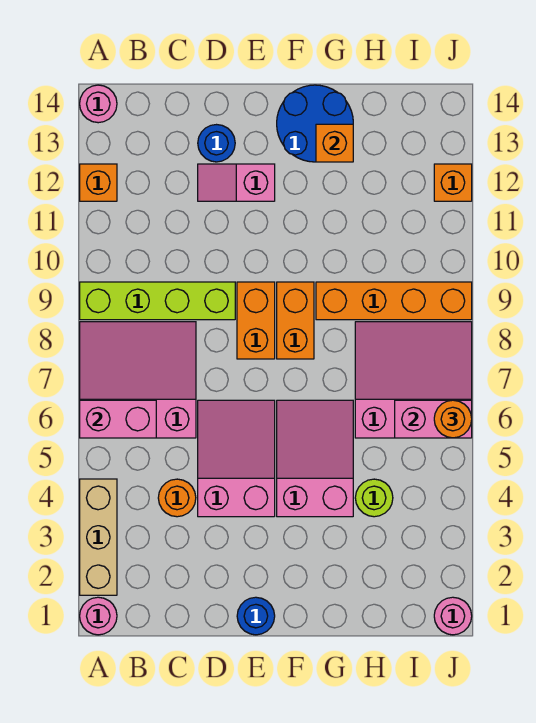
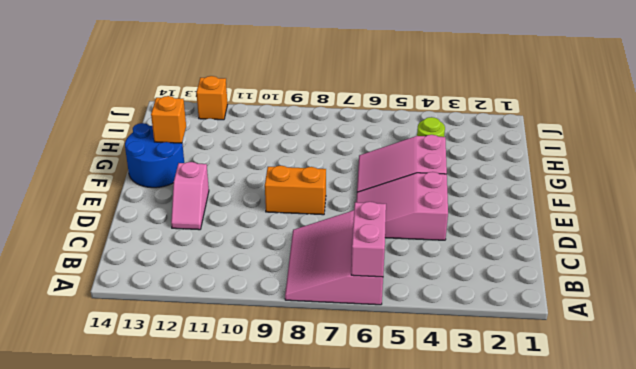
none -> pink 1x1 round brick [80,597,117,635]
none -> tan 1x3 brick [80,479,117,595]
none -> lime 1x4 brick [80,282,235,320]

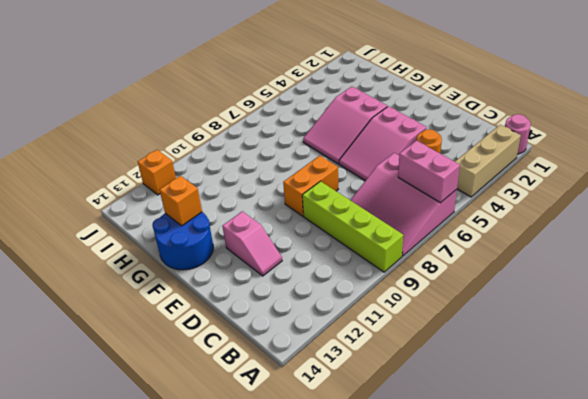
none -> orange 1x1 brick [80,164,117,201]
none -> pink 1x1 round brick [80,85,117,123]
none -> blue 1x1 round brick [198,125,235,162]

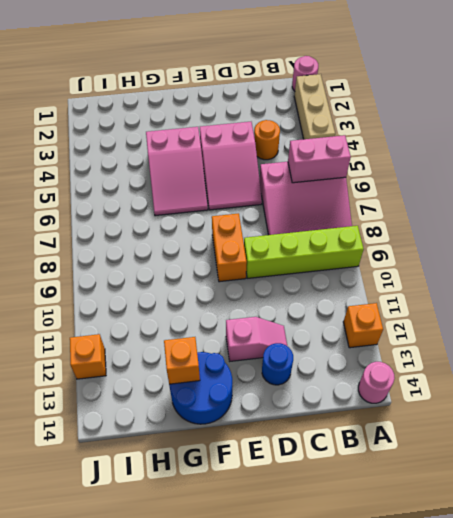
none -> blue 1x1 round brick [237,597,275,635]
none -> orange 1x2 brick [277,282,314,359]
none -> orange 1x4 brick [316,282,472,320]

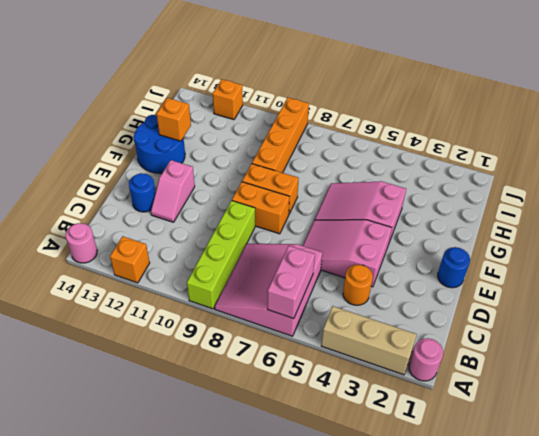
none -> lime 1x1 round brick [355,479,393,517]
none -> pink 3x3 slope [355,322,472,438]
none -> pink 1x1 round brick [434,597,472,635]

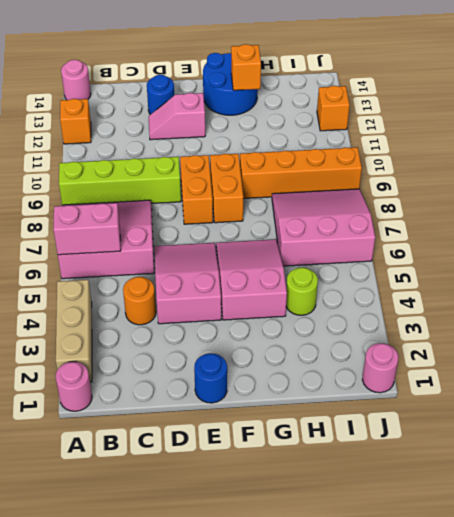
none -> pink 1x2 brick [395,400,472,438]
none -> orange 1x1 round brick [434,400,472,438]

